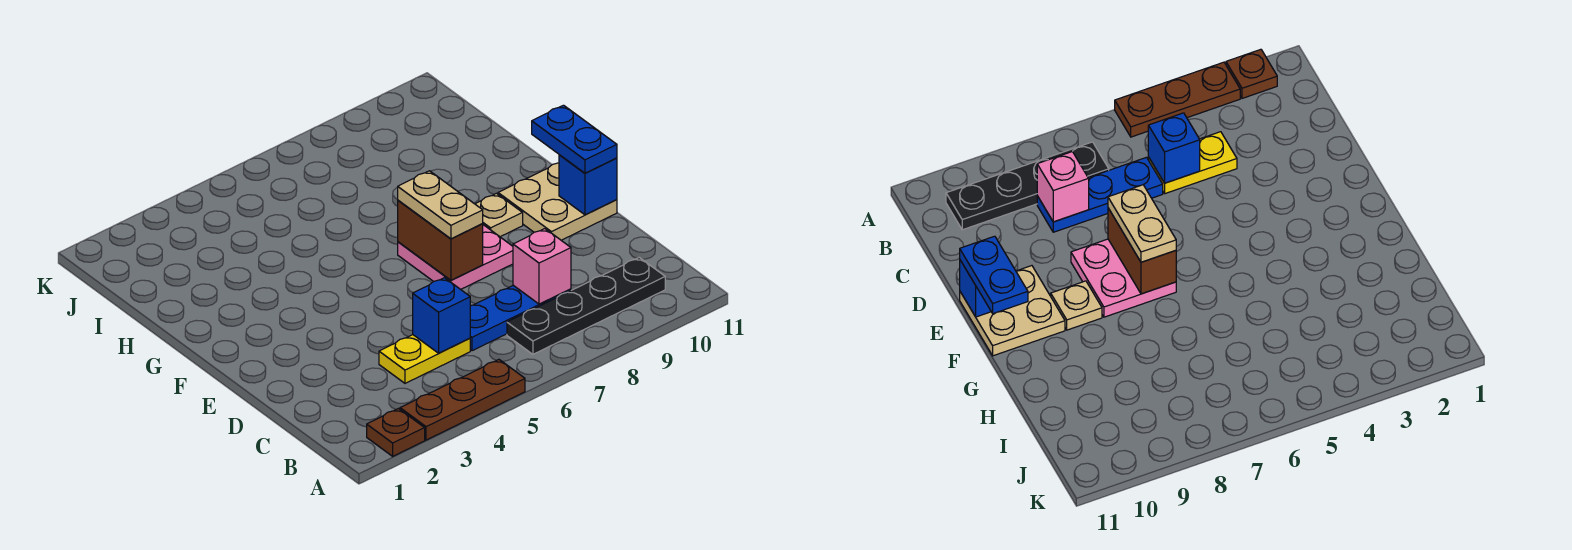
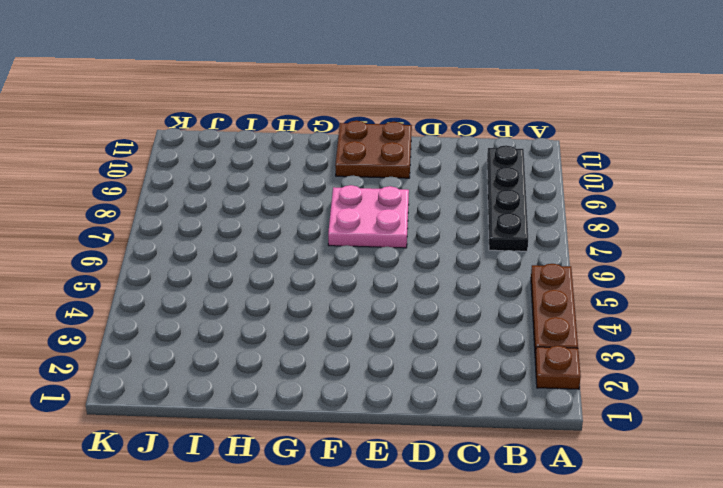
brown 2x2 plate [335,121,412,178] -> tan 2x2 plate [498,163,617,240]
none -> yellow 1x2 plate [379,335,470,383]
none -> blue 1x3 plate [470,285,571,351]
none -> tan 1x1 plate [475,193,523,237]

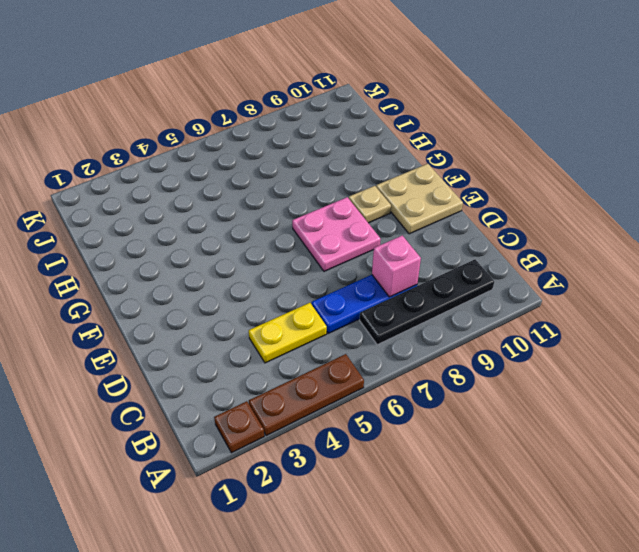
none -> blue 1x1 brick [413,278,470,353]
none -> brown 1x2 brick [398,200,483,280]
none -> blue 1x1 brick [559,155,617,215]

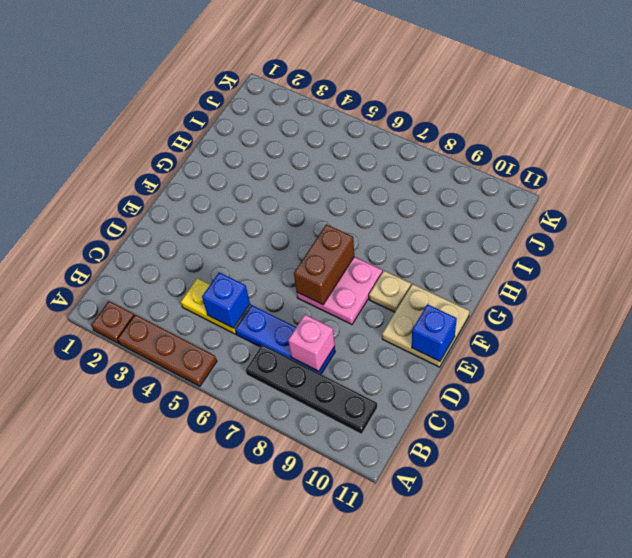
none -> tan 1x2 plate [398,171,483,239]
none -> blue 1x2 plate [532,105,617,173]

